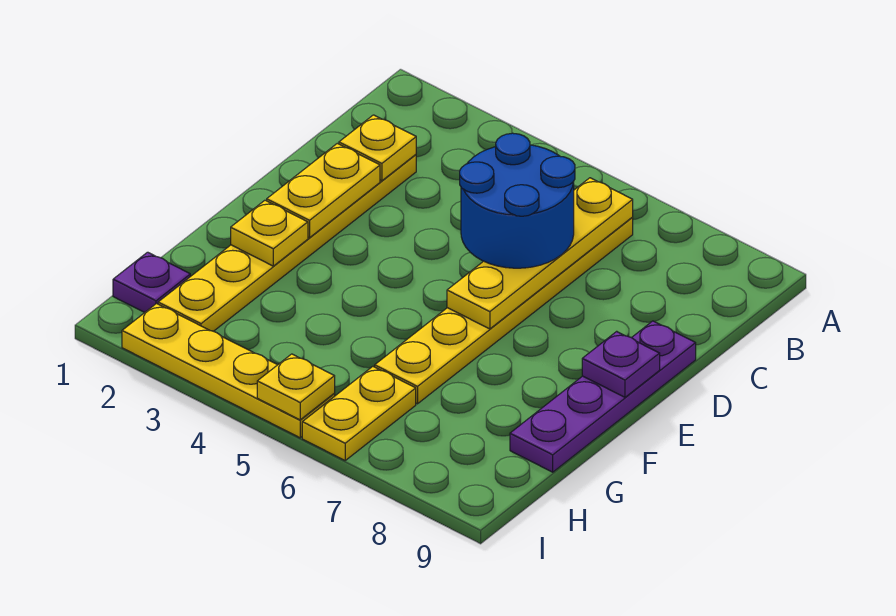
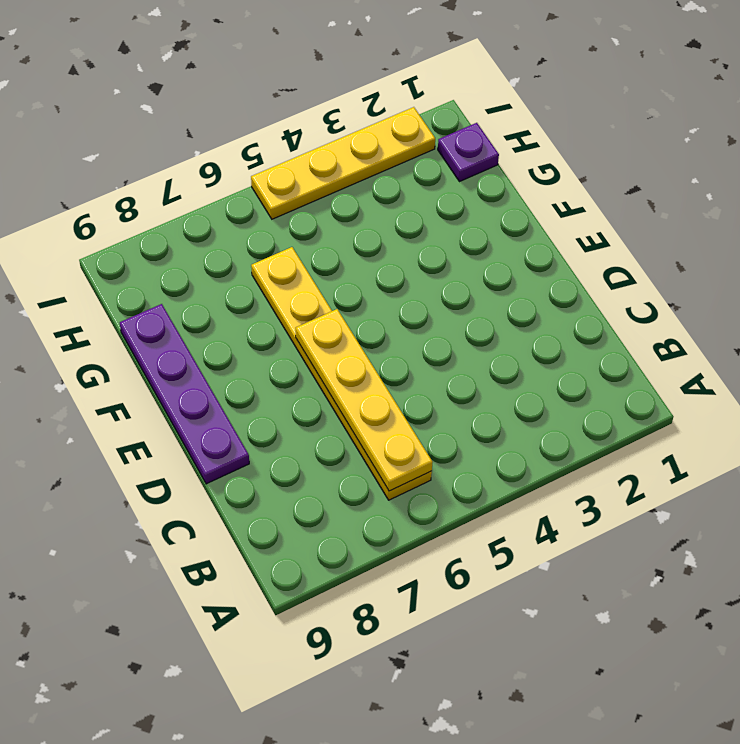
none -> yellow 1x6 plate [158,155,416,331]
none -> yellow 1x2 plate [302,367,416,460]
none -> yellow 1x1 plate [339,115,416,181]

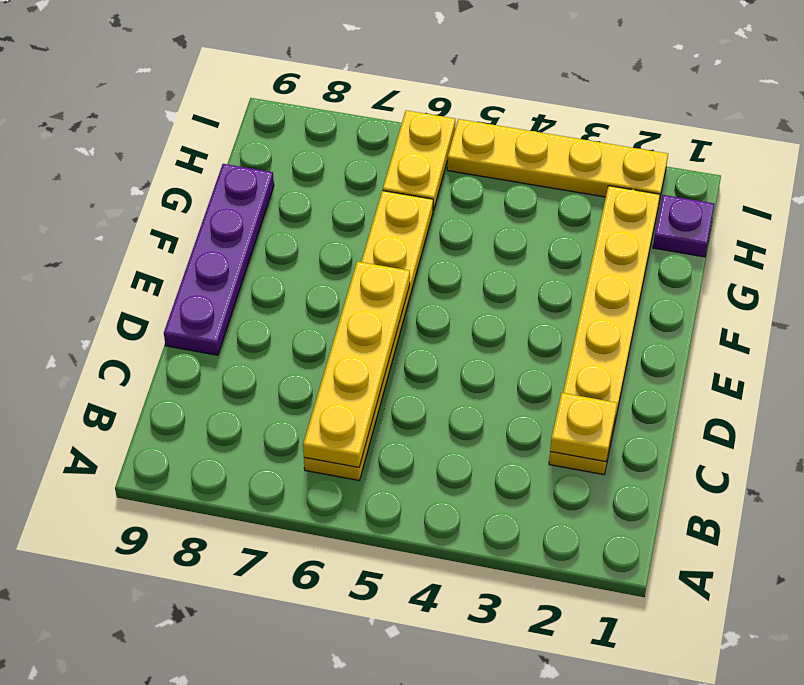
none -> yellow 1x2 plate [267,143,380,238]
none -> purple 1x1 plate [582,331,660,397]
none -> yellow 1x1 plate [231,200,308,266]

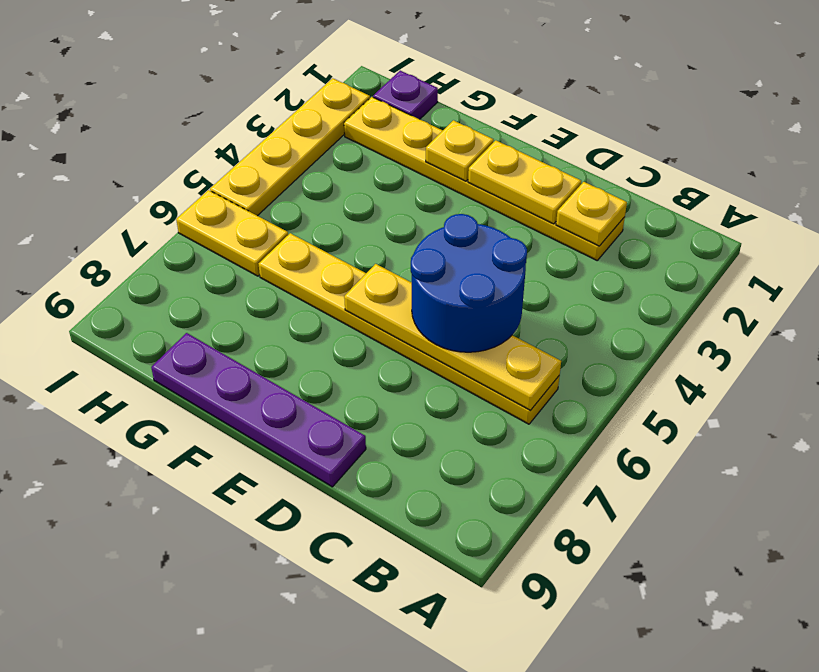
none -> purple 1x1 plate [582,331,660,397]
none -> yellow 1x1 plate [257,354,335,420]

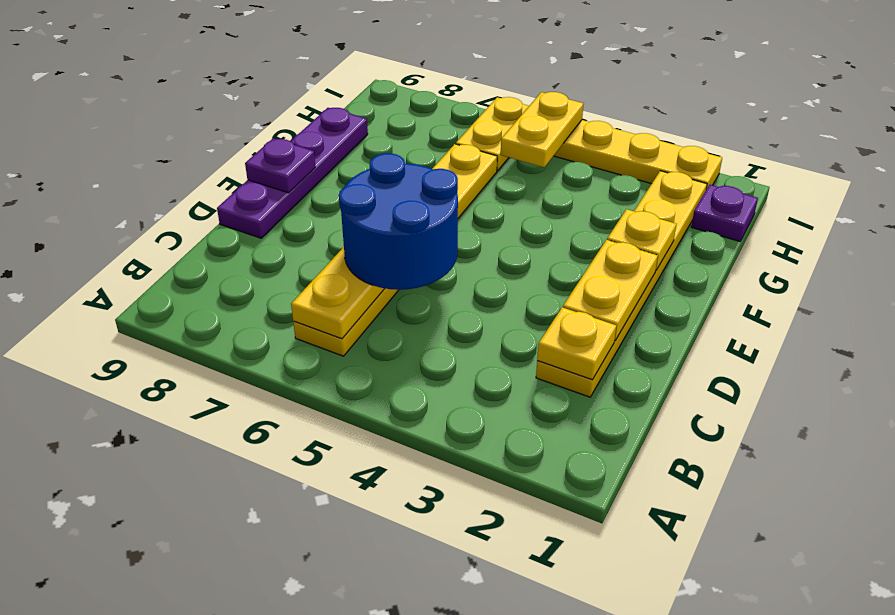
yellow 1x2 plate [501,92,583,167] -> yellow 1x1 plate [257,354,335,420]

